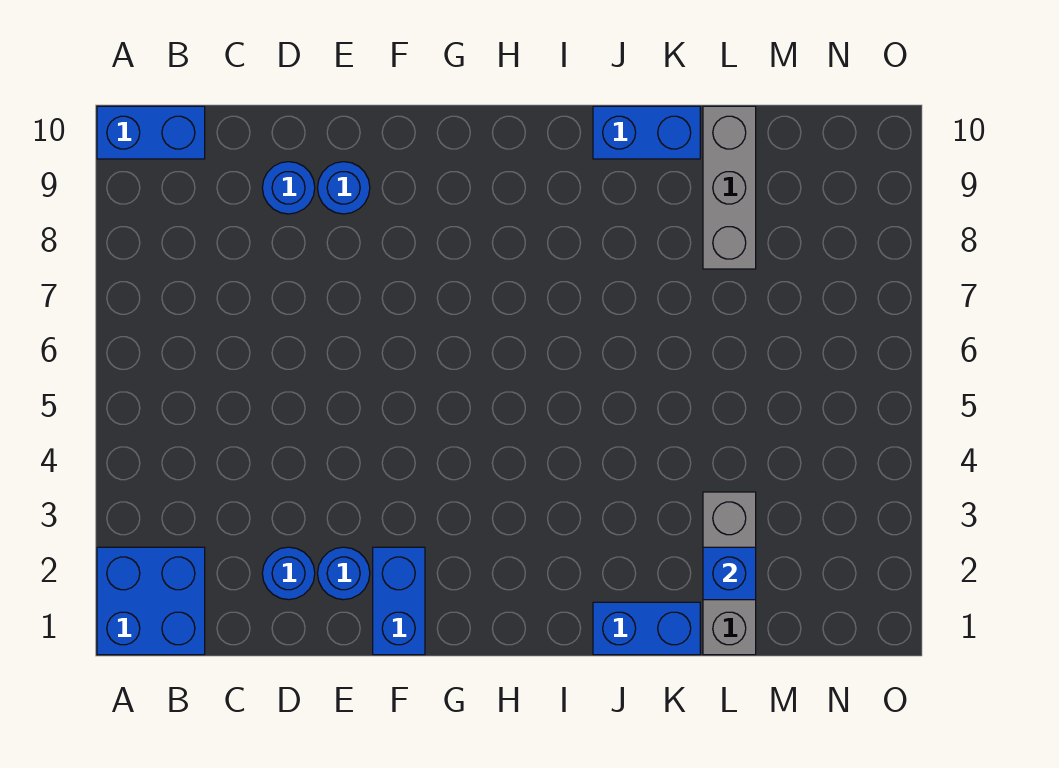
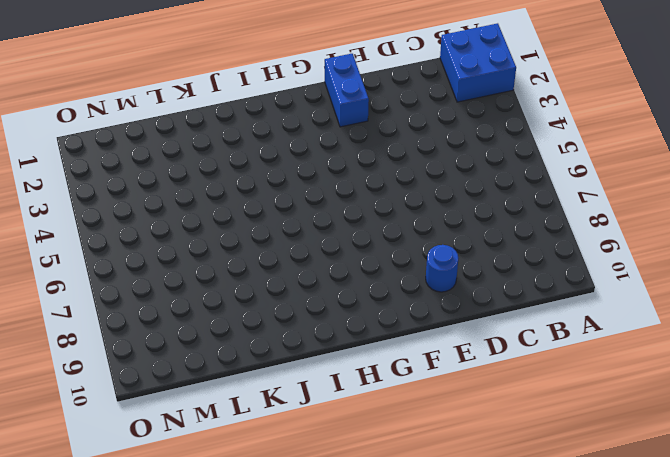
none -> blue 1x2 brick [97,106,205,159]
none -> blue 1x1 round brick [262,547,315,600]
none -> blue 1x1 round brick [262,162,315,214]

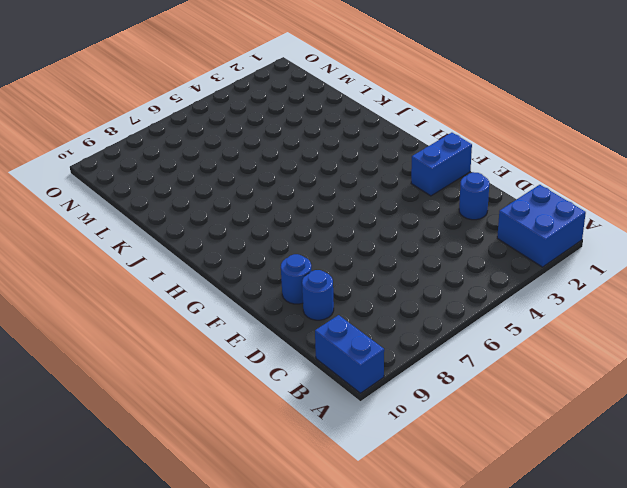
none -> blue 1x1 round brick [317,547,370,600]
none -> blue 1x2 brick [593,602,700,655]
none -> blue 1x2 brick [593,106,700,159]

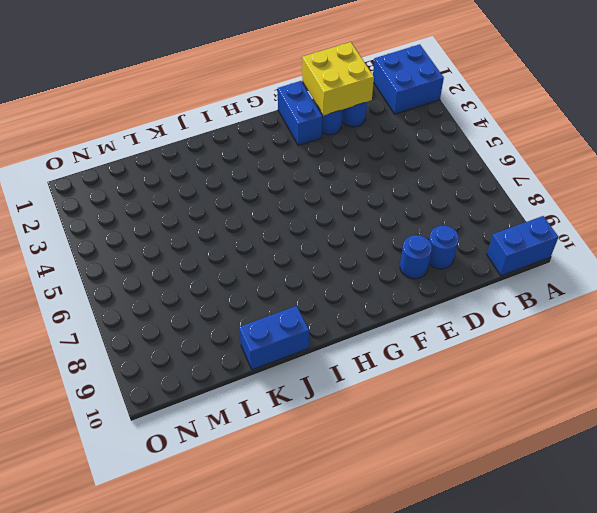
yellow 2x2 brick [302,42,374,116] -> none
none -> blue 1x2 brick [593,602,700,655]
none -> grey 1x3 brick [703,492,756,655]
none -> grey 1x3 brick [703,106,756,269]

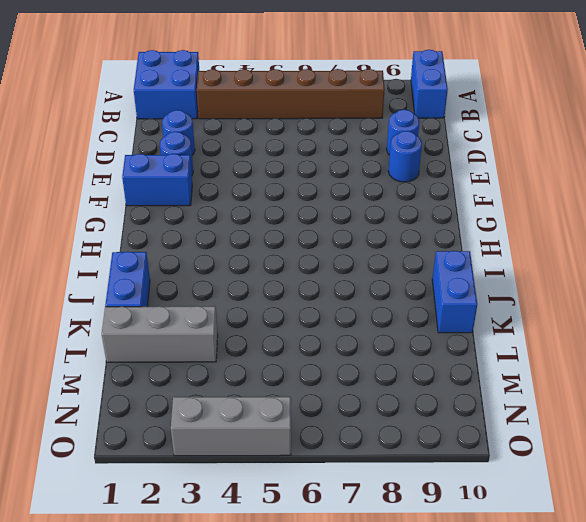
brown 1x6 brick [197,69,385,119] -> none
grey 1x3 brick [171,397,291,456] -> grey 1x3 brick moved to [703,106,756,269]
none -> blue 1x1 brick [703,547,756,600]

